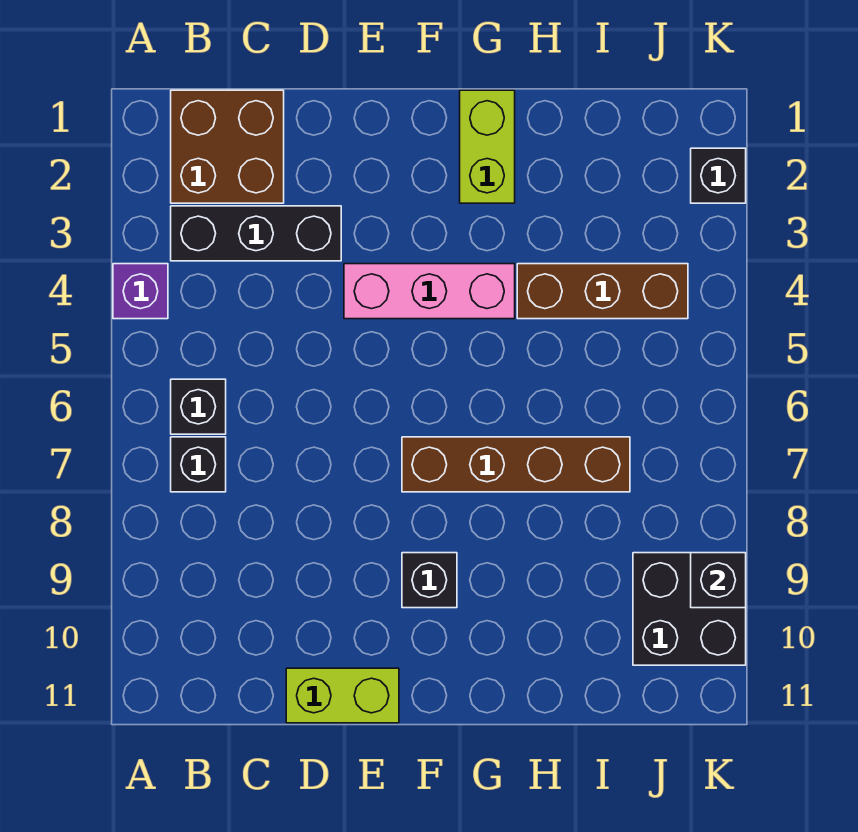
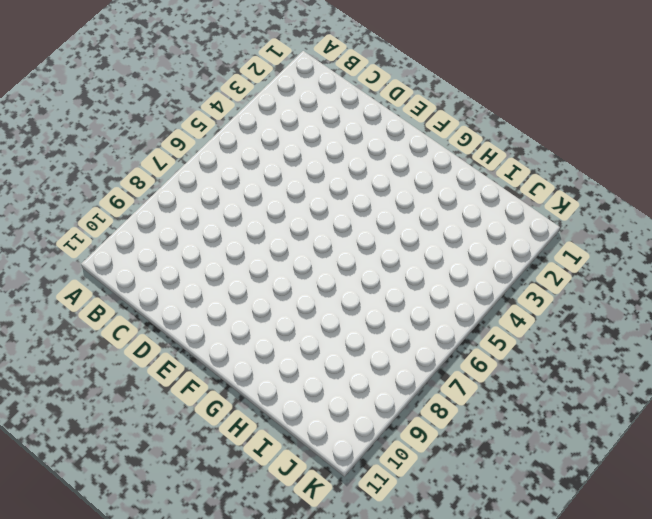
none -> purple 1x1 brick [113,264,168,319]
none -> brown 2x2 brick [171,90,284,203]
none -> black 1x3 brick [171,206,341,261]

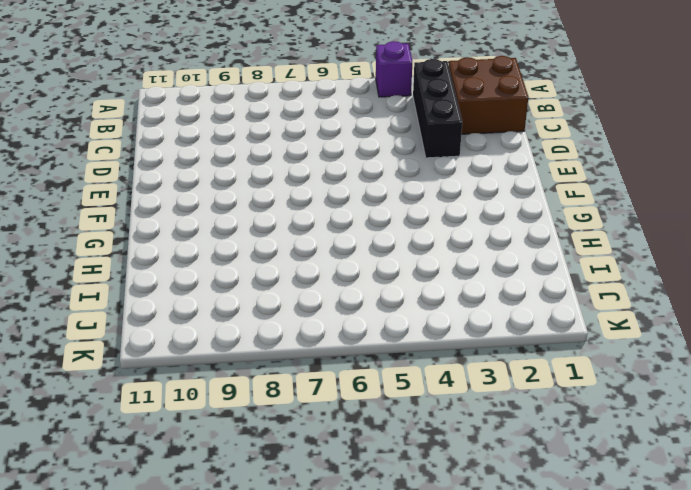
none -> black 1x1 brick [171,379,226,434]
none -> black 1x1 brick [171,437,226,492]
none -> lime 1x2 brick [286,668,399,723]

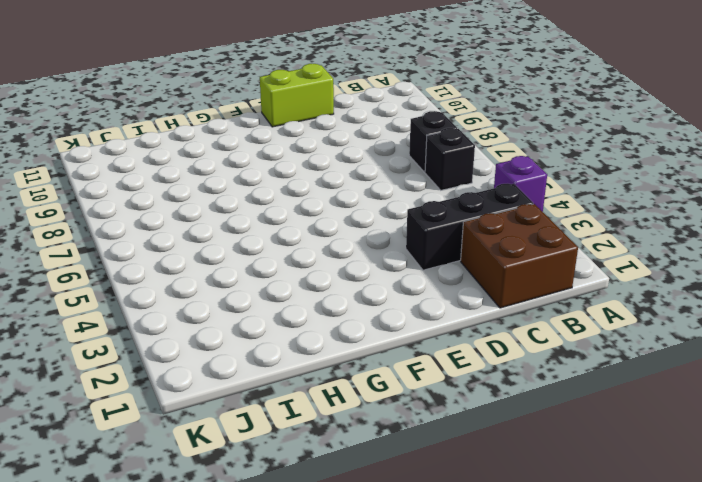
none -> pink 1x3 brick [344,264,515,319]
none -> brown 1x4 brick [402,437,630,492]
none -> black 1x1 brick [402,553,457,608]

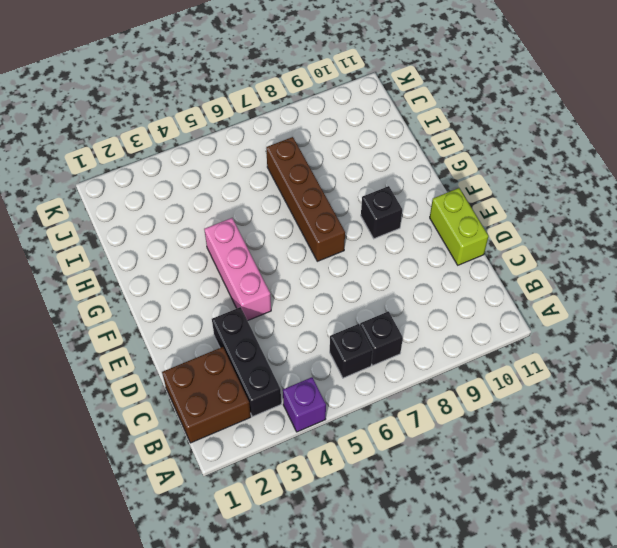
none -> lime 1x2 brick [460,90,515,203]
none -> brown 1x3 brick [517,264,688,319]
none -> black 2x2 brick [633,553,746,665]

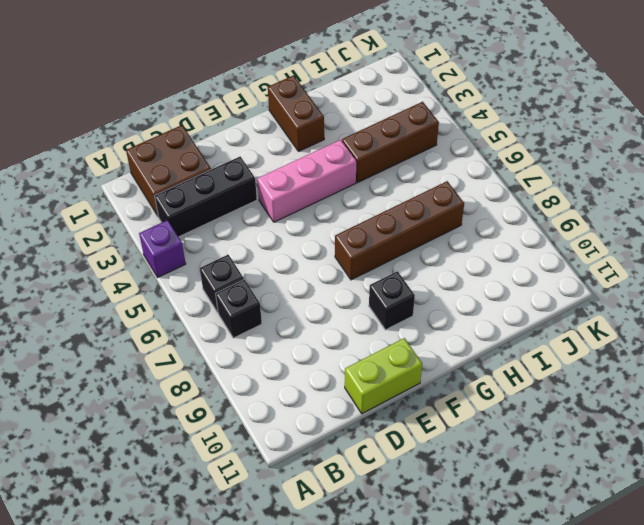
brown 1x2 brick [268,75,324,151] -> lime 1x2 brick [460,90,515,203]
none -> black 2x2 brick [633,553,746,665]
none -> black 1x1 brick [691,148,746,203]
none -> black 1x1 brick [691,553,746,608]

